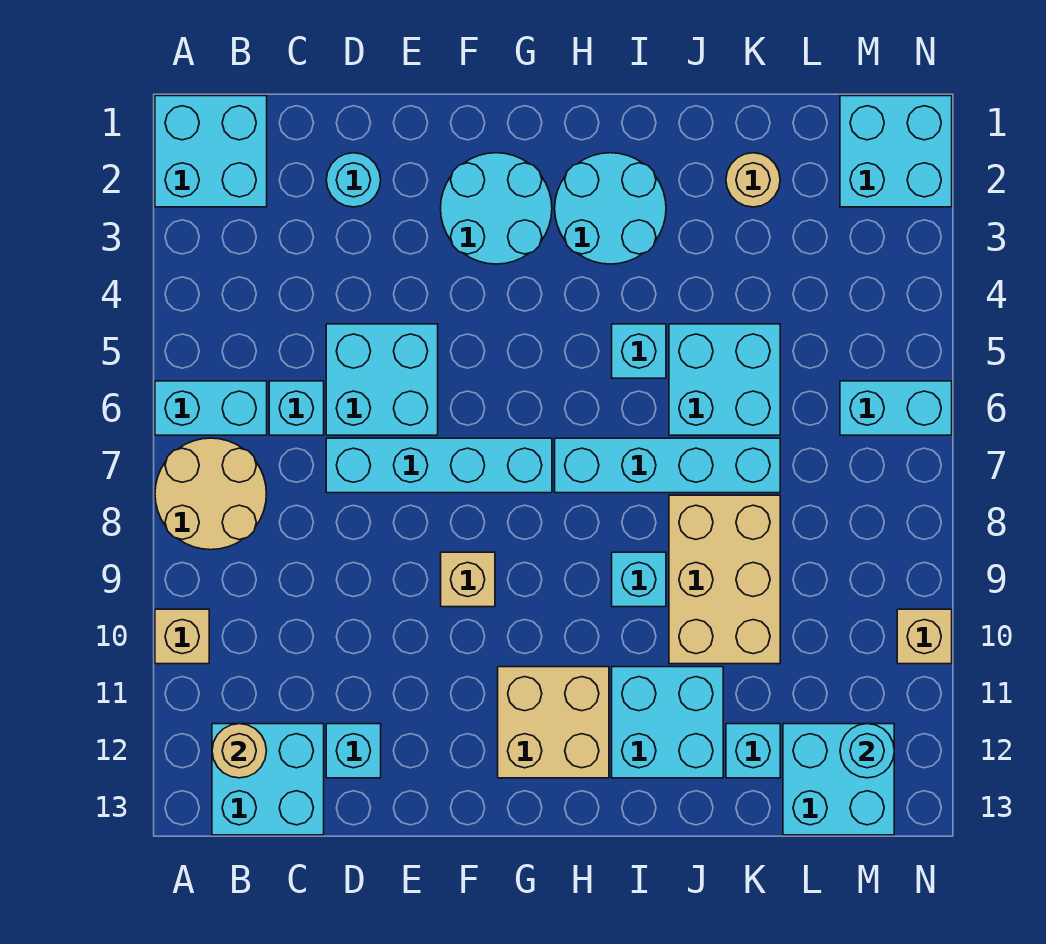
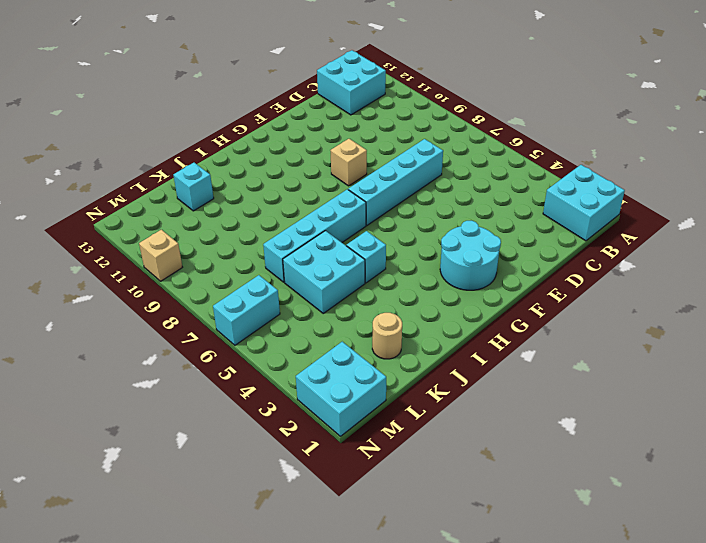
none -> cyan 1x2 brick [155,381,267,435]
none -> tan 2x2 round brick [155,438,266,550]
none -> tan 1x1 brick [155,609,209,664]

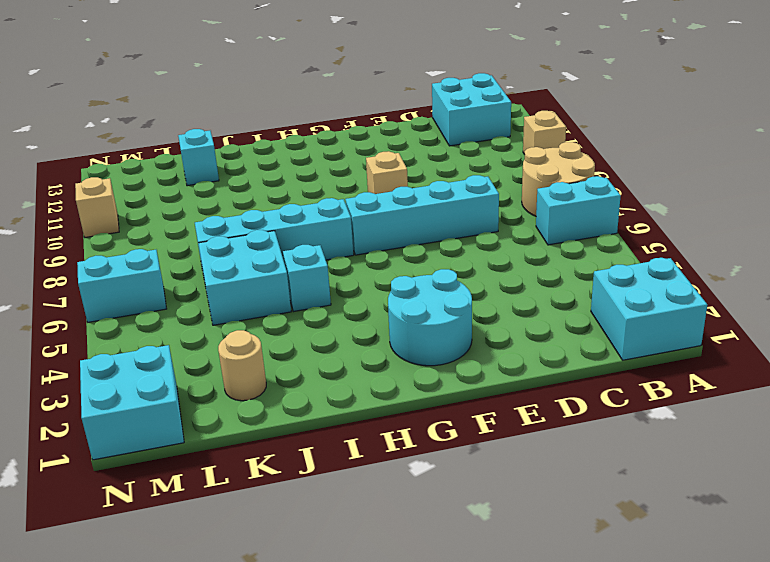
none -> cyan 1x1 brick [269,381,324,435]
none -> cyan 1x1 round brick [326,153,381,207]
none -> cyan 2x2 brick [326,324,438,435]

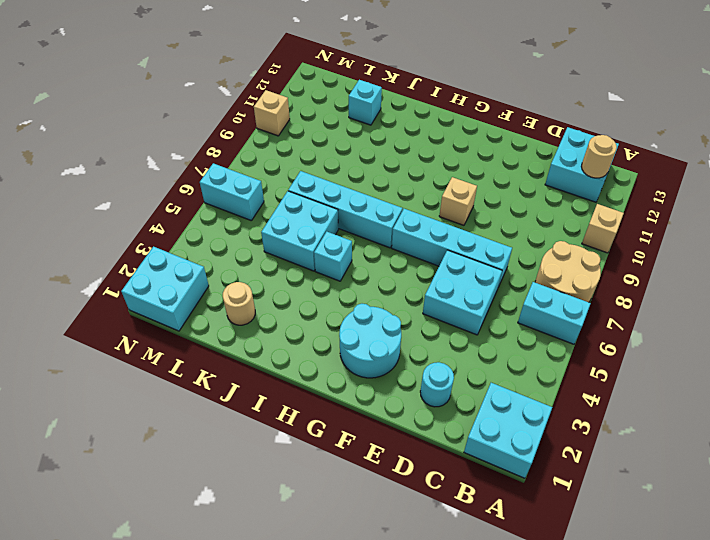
none -> cyan 1x1 brick [269,381,324,435]
none -> cyan 1x1 brick [326,724,381,778]
none -> tan 2x2 brick [498,667,609,778]

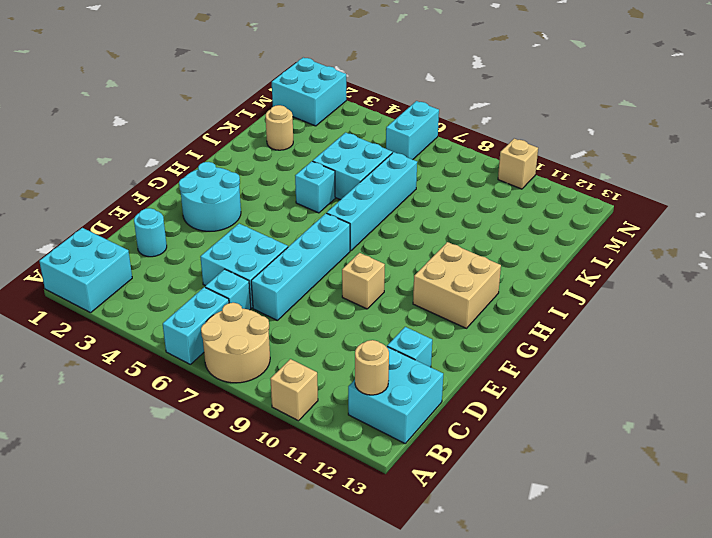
none -> cyan 2x2 round brick [555,153,666,264]
none -> cyan 1x1 brick [612,552,666,607]
none -> cyan 2x2 brick [612,667,723,778]

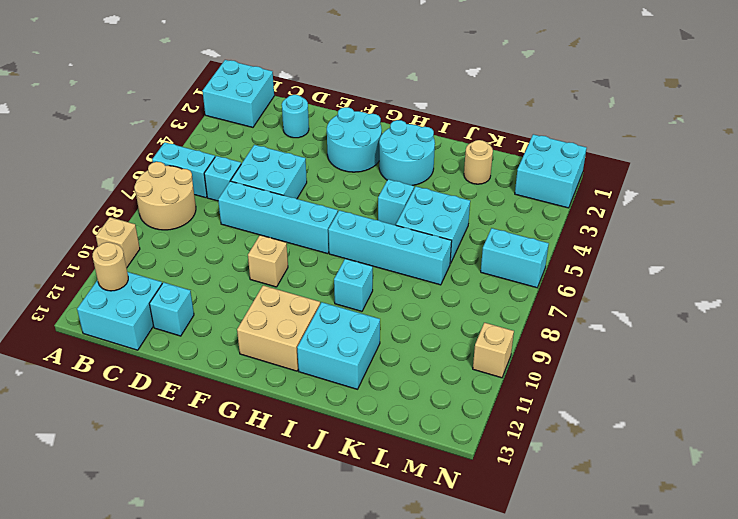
none -> tan 2x3 brick [669,495,780,664]
none -> cyan 1x1 brick [726,724,780,778]
none -> cyan 2x2 brick [783,724,894,835]

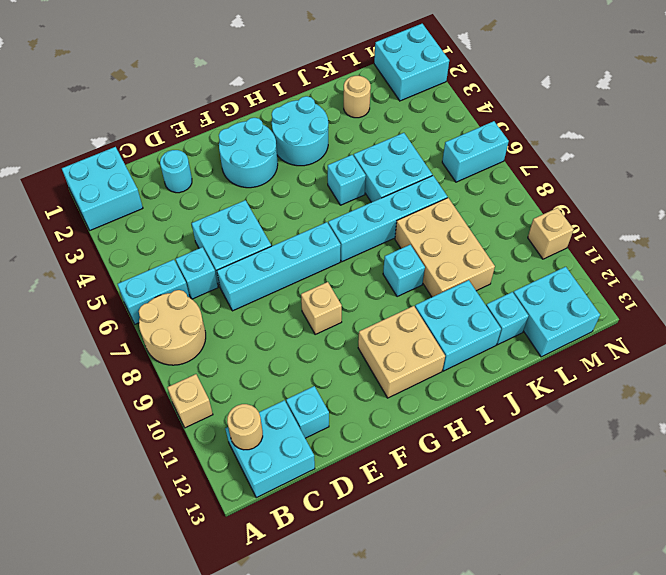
none -> cyan 1x1 round brick [840,724,894,778]

